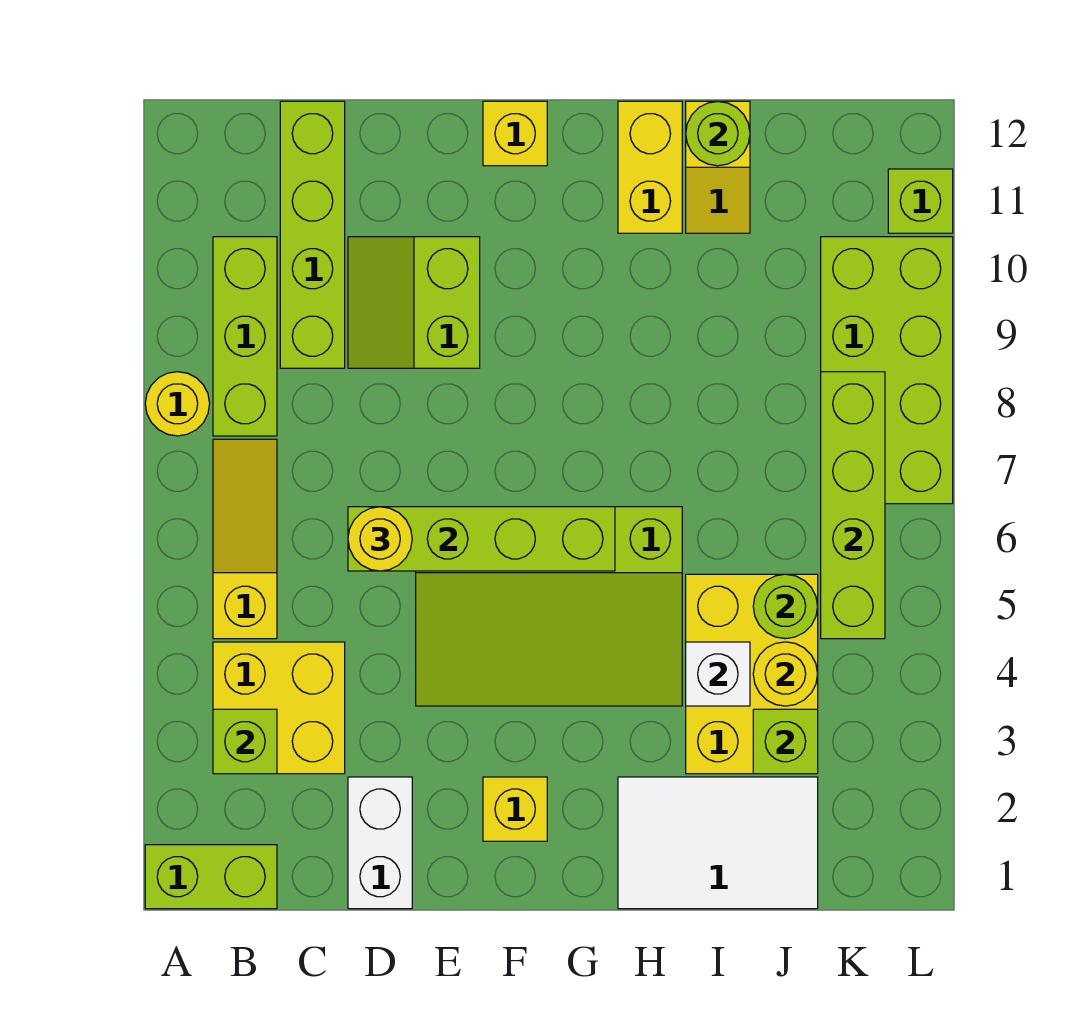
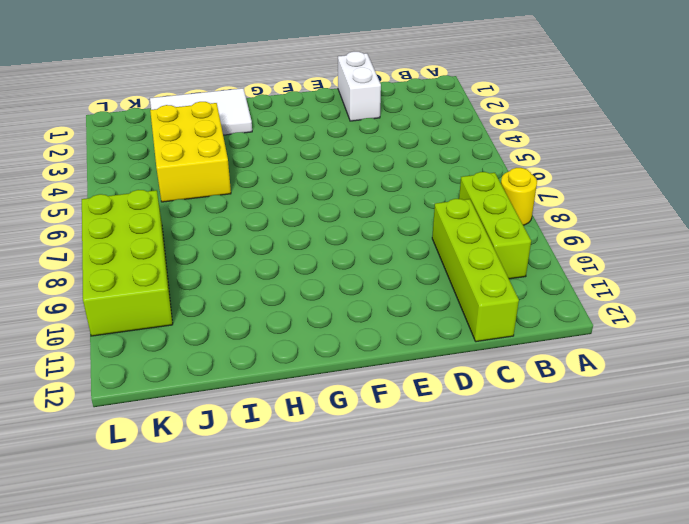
none -> lime 1x2 brick [145,845,277,909]
none -> yellow 2x2 brick [213,642,345,774]
none -> yellow 1x3 slope [213,439,277,639]

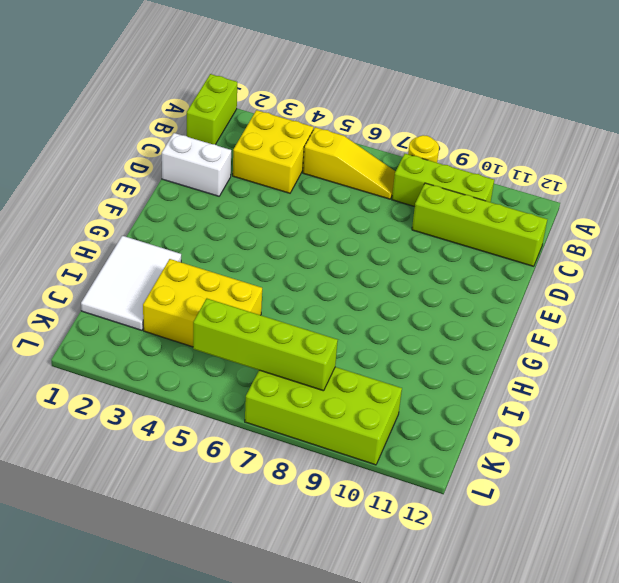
none -> lime 2x2 slope [348,237,480,368]
none -> lime 3x4 slope [416,507,682,706]
none -> yellow 1x1 brick [483,777,547,841]

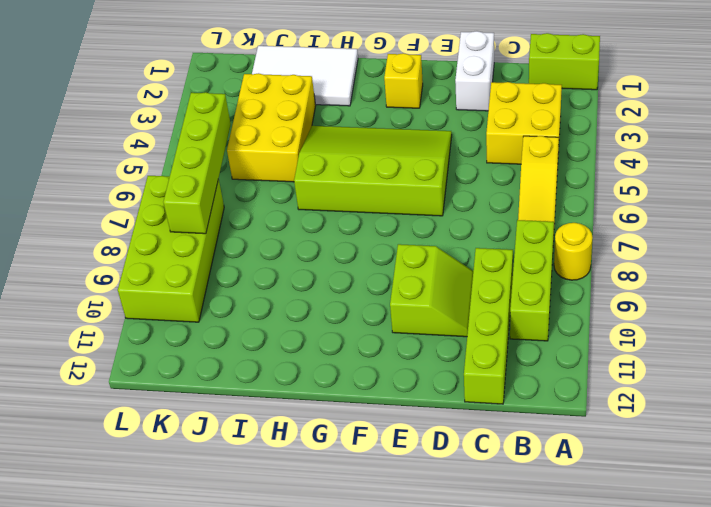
none -> yellow 1x1 brick [483,101,547,166]
none -> yellow 1x2 brick [618,101,682,233]
none -> yellow 1x2 slope [686,101,750,233]

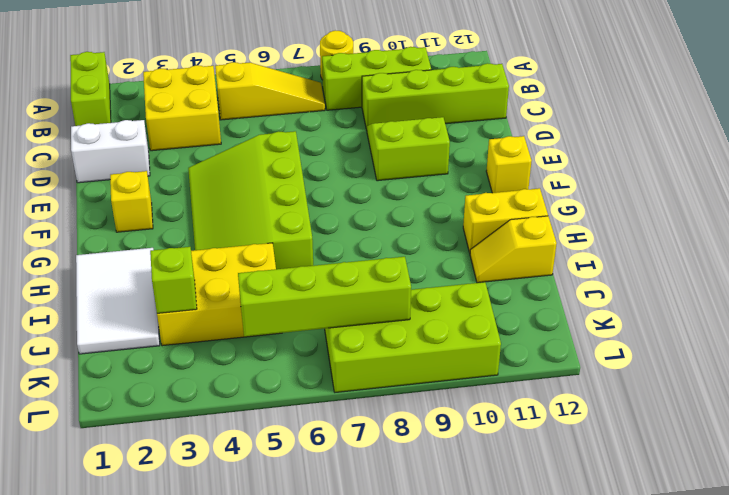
none -> lime 1x1 brick [888,169,953,233]
none -> lime 1x1 brick [213,709,277,774]
none -> lime 1x4 brick [348,507,615,571]

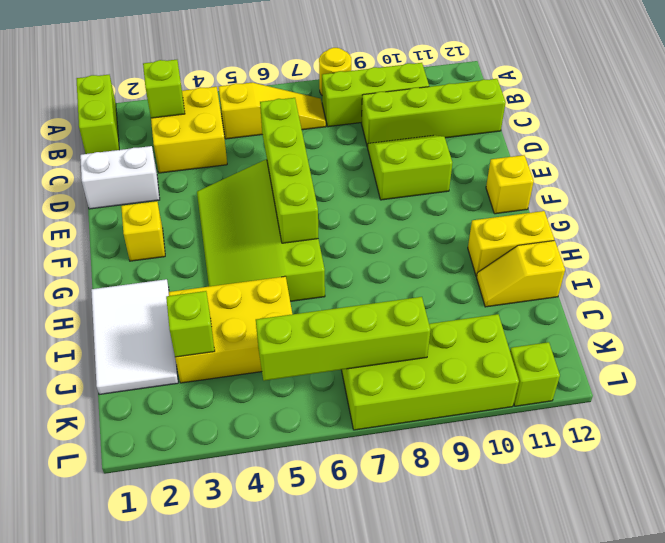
none -> white 1x1 brick [686,642,750,706]
none -> lime 1x1 round brick [686,101,750,166]
none -> yellow 1x1 round brick [753,642,818,706]

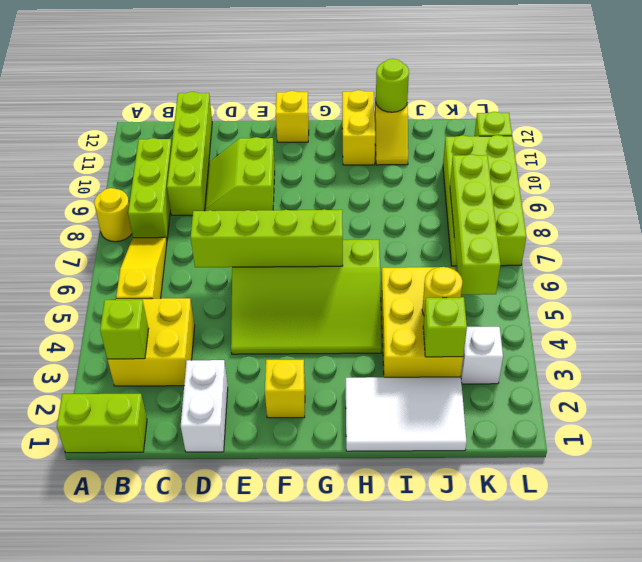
white 1x1 brick [461,327,503,384] -> white 1x1 brick moved to [686,642,750,706]
none -> lime 1x1 round brick [753,574,818,639]
none -> yellow 1x1 round brick [348,507,412,571]

